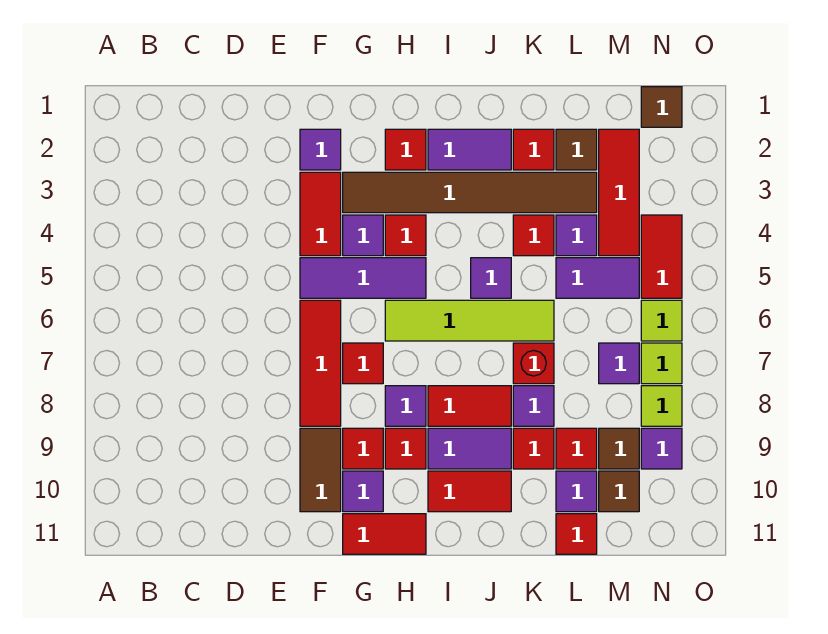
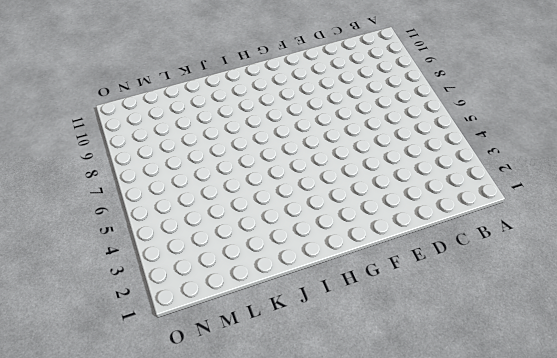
none -> purple 1x1 tile [300,129,341,170]
none -> red 1x2 tile [300,172,341,256]
none -> purple 1x3 tile [300,258,426,298]
none -> red 1x3 tile [300,300,341,426]

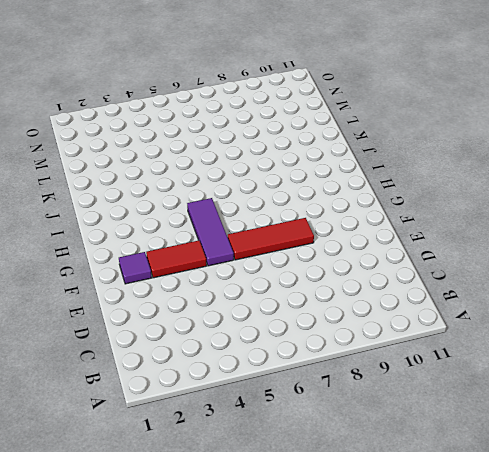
none -> brown 1x2 tile [300,428,341,512]
none -> brown 1x6 tile [343,172,597,213]
none -> purple 1x1 tile [343,215,383,256]
none -> red 1x1 tile [343,343,383,384]

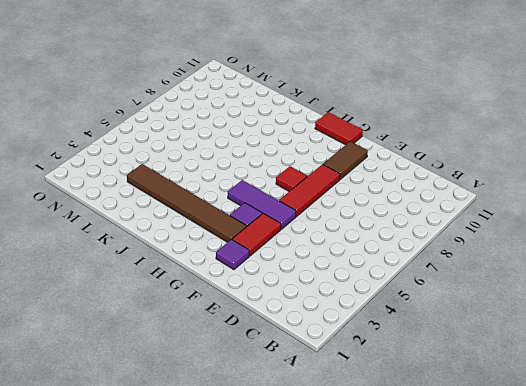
none -> red 1x1 tile [343,428,383,469]
none -> purple 1x1 tile [343,471,383,512]
none -> red 1x1 tile [385,129,426,170]
none -> red 1x1 tile [385,215,426,256]

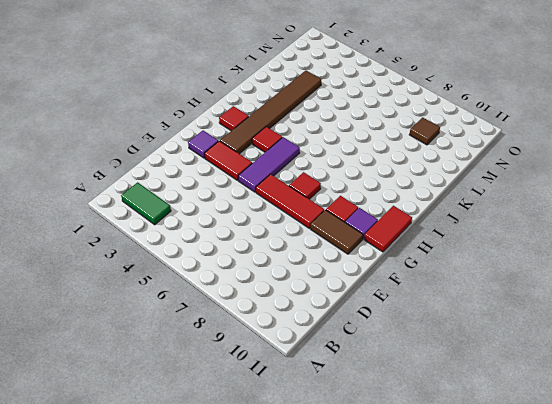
green 1x2 tile [121,182,171,225] -> none
none -> purple 1x1 tile [343,215,383,256]
none -> lime 1x4 tile [385,300,554,341]
none -> purple 1x1 tile [385,386,426,426]
none -> red 1x1 tile [385,428,426,469]

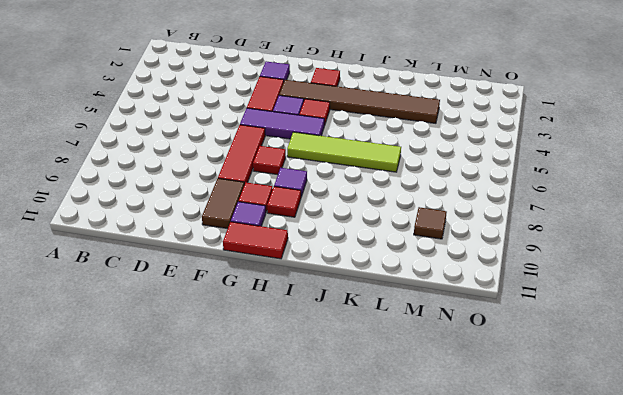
none -> purple 1x2 tile [428,129,511,170]
none -> red 1x2 tile [428,386,511,426]
none -> purple 1x2 tile [428,428,511,469]
none -> red 1x2 tile [428,471,511,512]

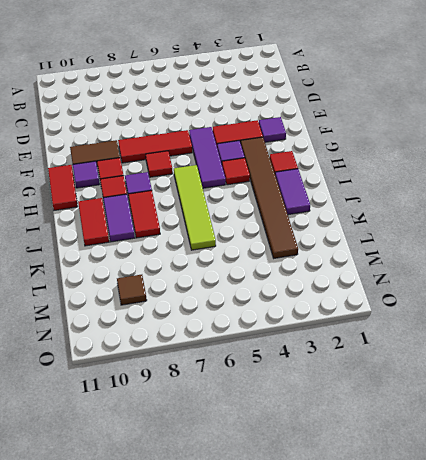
none -> purple 1x1 tile [471,258,511,298]
none -> red 1x1 tile [513,129,554,170]
none -> red 1x1 tile [513,215,554,256]
none -> red 1x1 brick [513,343,554,384]

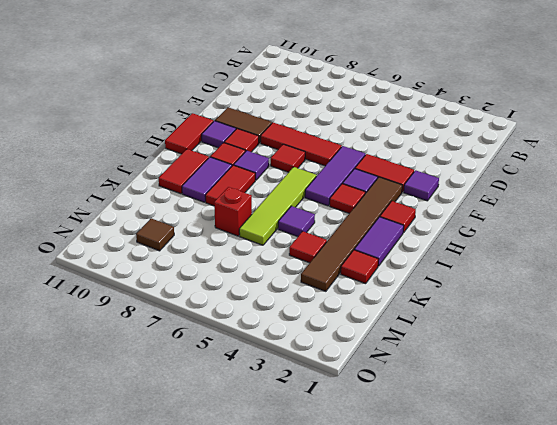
none -> purple 1x1 tile [513,386,554,426]
none -> red 1x1 tile [513,428,554,469]
none -> brown 1x1 tile [556,129,597,170]
none -> purple 1x1 tile [556,215,597,256]

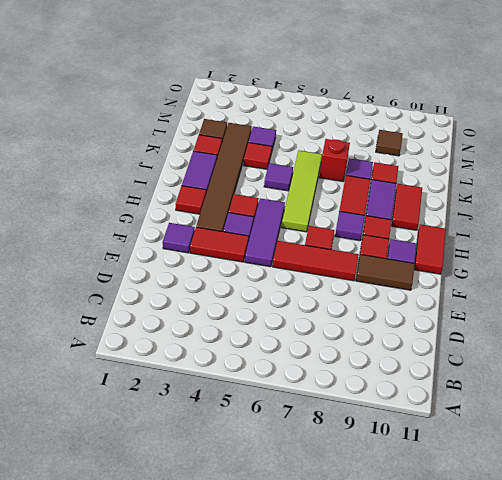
none -> purple 1x2 tile [556,258,639,298]
none -> red 1x1 tile [556,428,597,469]
none -> purple 1x1 tile [556,471,597,512]
none -> red 1x1 tile [556,514,597,554]

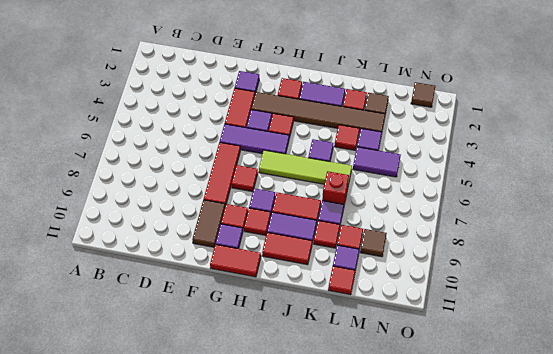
none -> red 1x3 tile [599,129,639,256]
none -> purple 1x1 tile [599,343,639,384]
none -> brown 1x1 tile [599,471,639,512]
none -> red 1x2 tile [641,215,682,298]

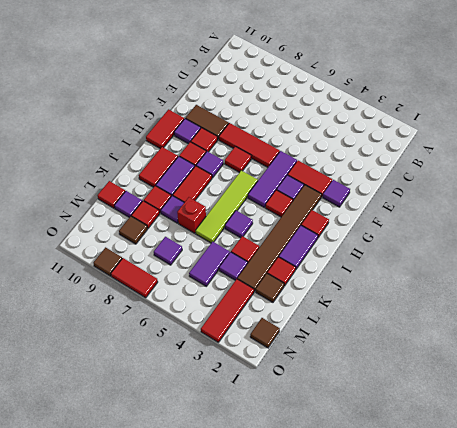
red 1x3 tile [201,279,254,342] -> red 1x3 tile turned to [599,129,639,256]
red 1x2 tile [111,258,158,298] -> red 1x2 tile moved to [641,215,682,298]
brown 1x1 tile [93,247,122,276] -> brown 1x1 tile moved to [599,471,639,512]
none -> lime 1x1 tile [641,300,682,341]
none -> lime 1x1 tile [641,343,682,384]
none -> lime 1x1 tile [641,386,682,426]
none -> purple 1x1 tile [641,428,682,469]

